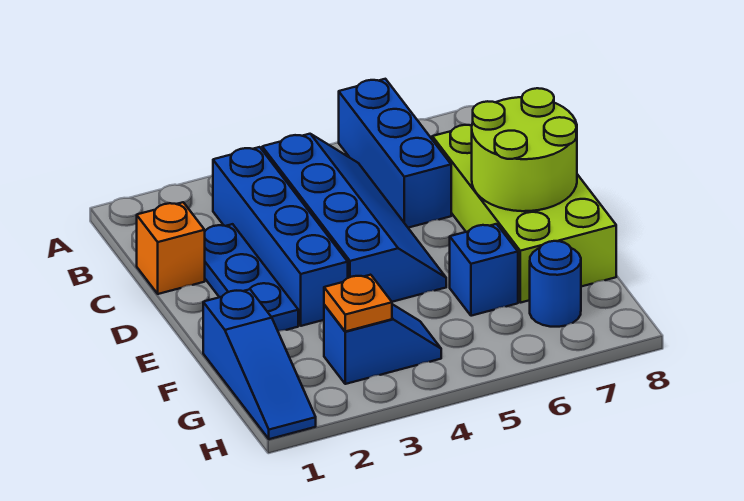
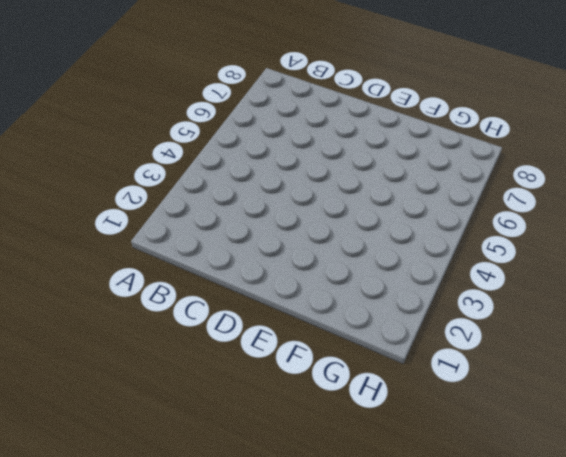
none -> blue 1x3 brick [339,79,451,228]
none -> blue 1x4 brick [213,147,348,326]
none -> blue 2x4 slope [262,134,446,302]

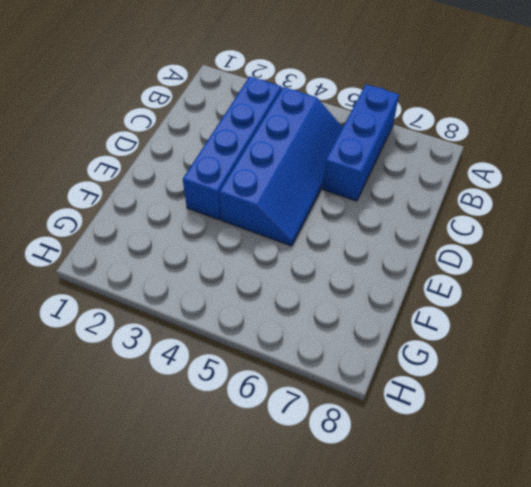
none -> orange 1x1 brick [137,202,205,294]
none -> blue 1x3 plate [205,224,298,331]
none -> lime 2x4 brick [432,125,616,303]

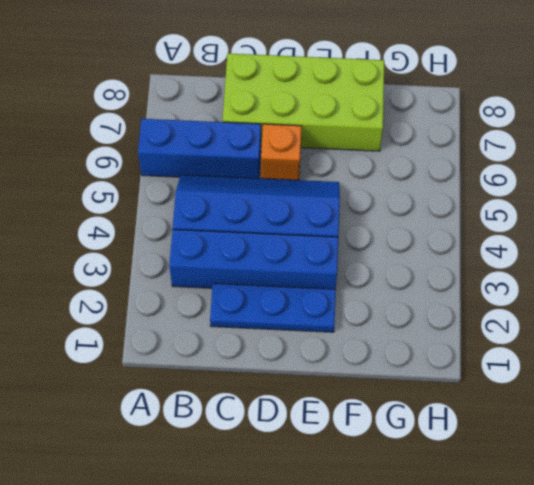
orange 1x1 brick [261,124,302,180] -> orange 1x1 brick moved to [137,202,205,294]
none -> blue 1x3 slope [203,289,316,439]
none -> blue 1x1 brick [450,224,518,316]
none -> blue 1x2 slope [324,304,441,384]

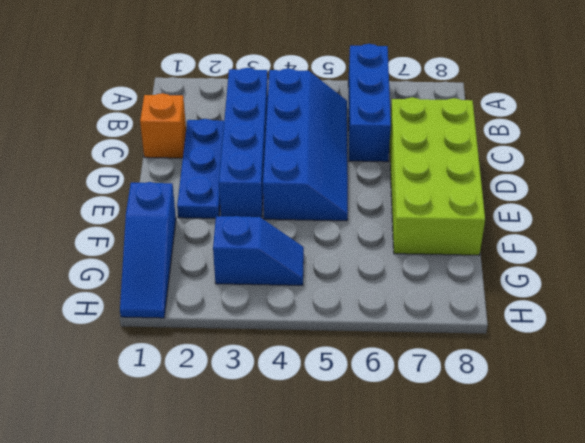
none -> blue 1x1 brick [450,224,518,316]
none -> blue 1x1 round brick [530,241,581,327]
none -> lime 2x2 round brick [472,88,577,211]

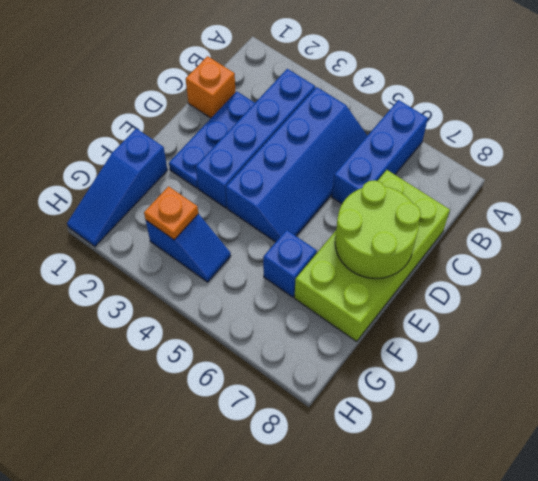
none -> blue 1x1 round brick [530,241,581,327]

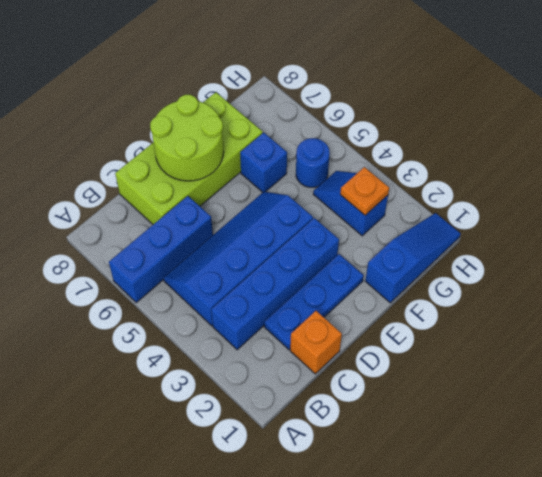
blue 1x1 round brick [296,138,330,187] -> blue 1x1 round brick moved to [530,241,581,327]

